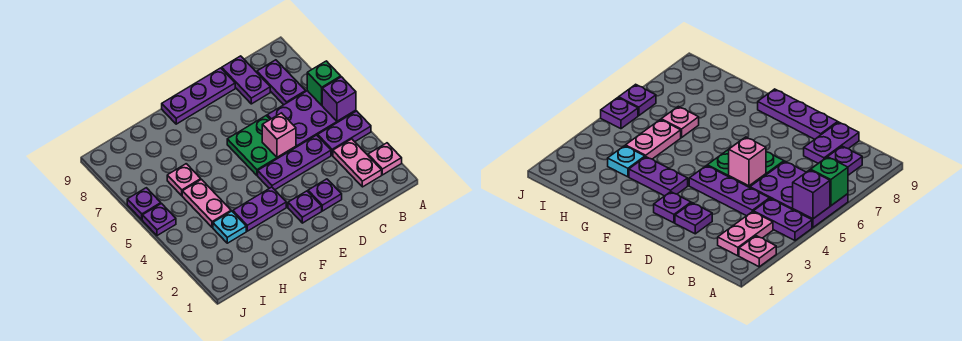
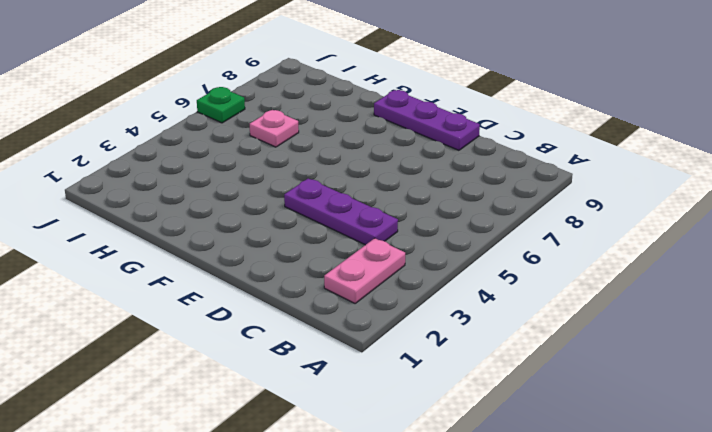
green 1x1 plate [197,87,245,123] -> purple 1x1 plate [127,188,161,220]
none -> pink 1x1 plate [368,143,402,175]
none -> purple 1x2 plate [318,111,371,155]
none -> purple 2x3 plate [267,91,356,147]

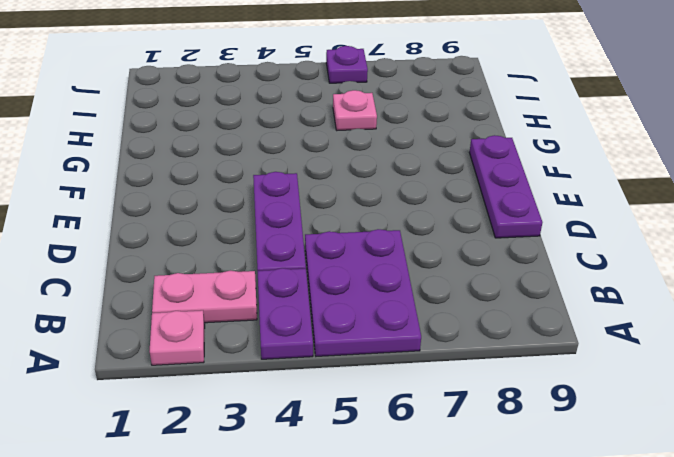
none -> purple 1x2 plate [257,60,306,105]
none -> purple 1x2 plate [222,56,270,104]
none -> purple 1x1 plate [308,179,342,211]

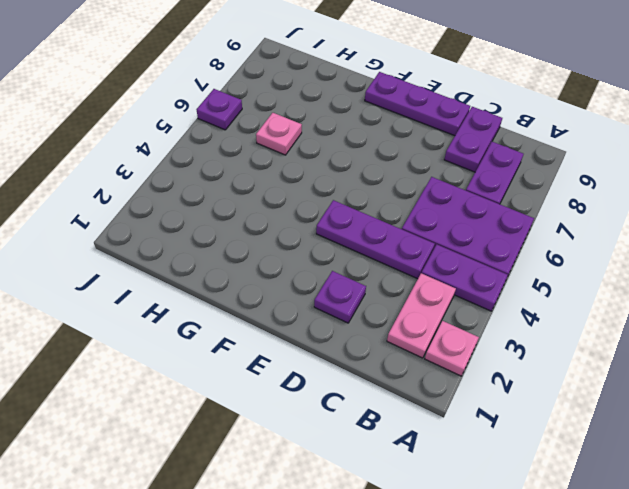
none -> green 2x2 plate [227,116,296,175]
none -> purple 1x1 plate [288,191,322,223]
none -> purple 1x2 plate [233,187,286,231]

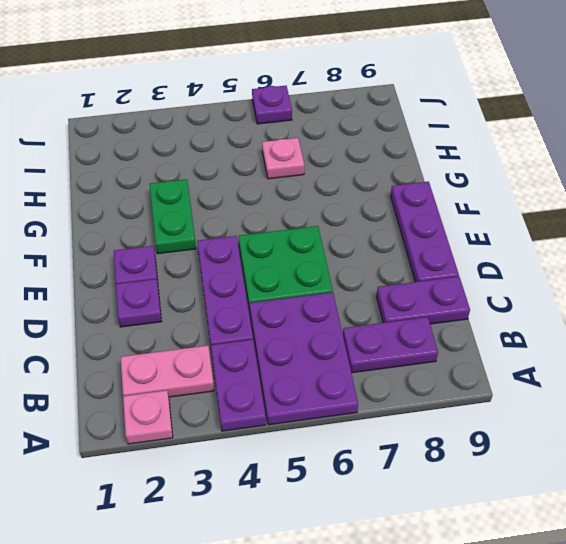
green 1x2 plate [150,179,196,254] -> purple 1x2 plate [233,187,286,231]
none -> cyan 1x1 plate [213,211,246,243]
none -> pink 1x2 plate [182,180,231,227]
none -> purple 1x1 plate [142,204,176,236]

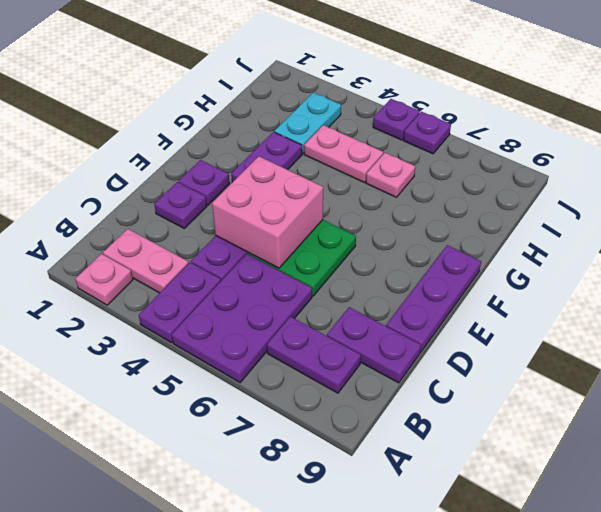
pink 2x2 brick [212,156,323,268] -> pink 1x1 brick [262,113,296,157]
cyan 1x2 plate [274,93,341,154] -> cyan 1x1 plate [213,211,246,243]
none -> purple 1x1 brick [322,77,356,121]
none -> green 1x1 brick [307,61,341,105]

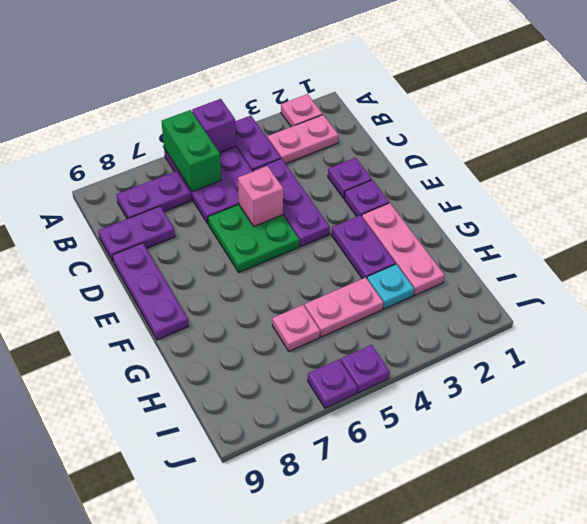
green 1x2 brick [161,110,221,192] -> green 1x1 brick [307,61,341,105]
pink 1x3 plate [362,203,444,295] -> none

